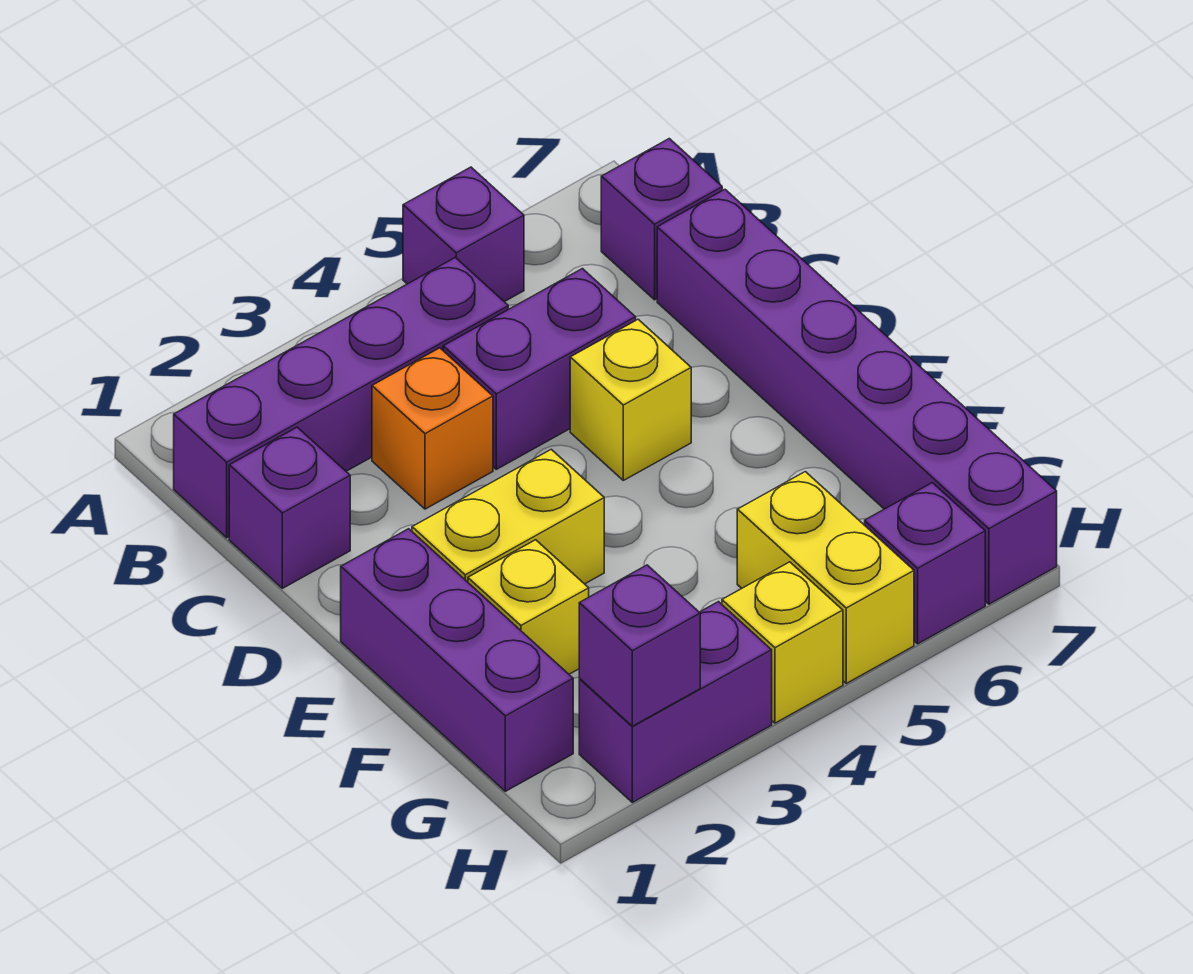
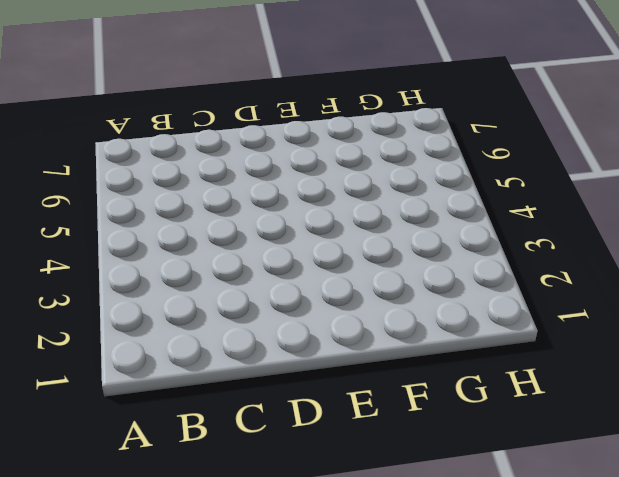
none -> purple 1x1 brick [403,167,524,302]
none -> purple 1x4 brick [174,257,508,538]
none -> purple 1x1 brick [601,139,722,300]

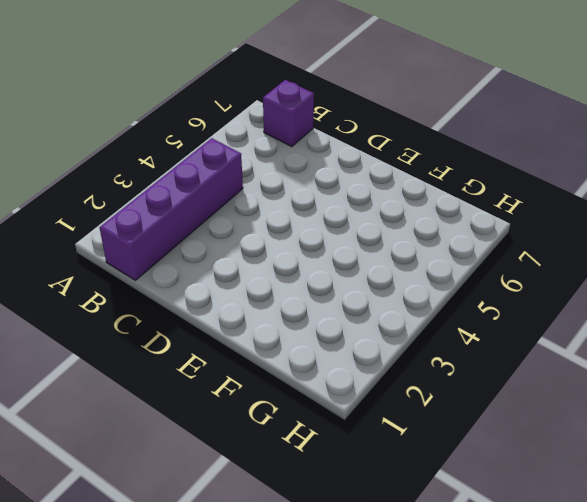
none -> purple 1x1 brick [403,167,524,302]
none -> purple 1x1 brick [229,427,350,588]
none -> orange 1x1 brick [372,348,493,509]

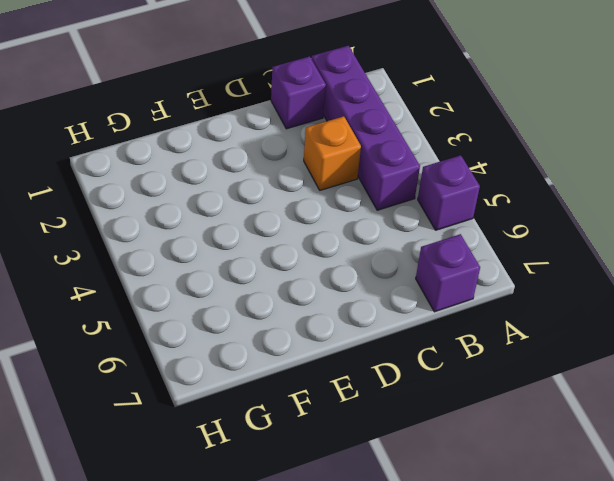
none -> purple 1x2 brick [443,269,636,469]
none -> purple 1x6 brick [657,189,1057,604]
none -> yellow 1x1 brick [570,319,691,480]

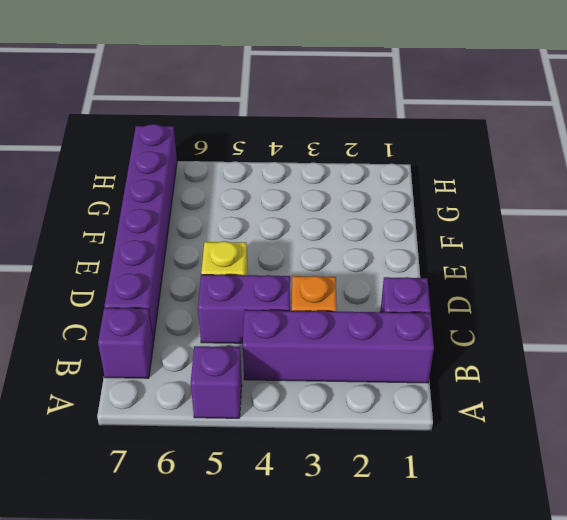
none -> purple 1x3 brick [341,529,573,791]
none -> yellow 1x2 brick [412,449,604,584]
none -> yellow 1x1 brick [468,540,589,674]

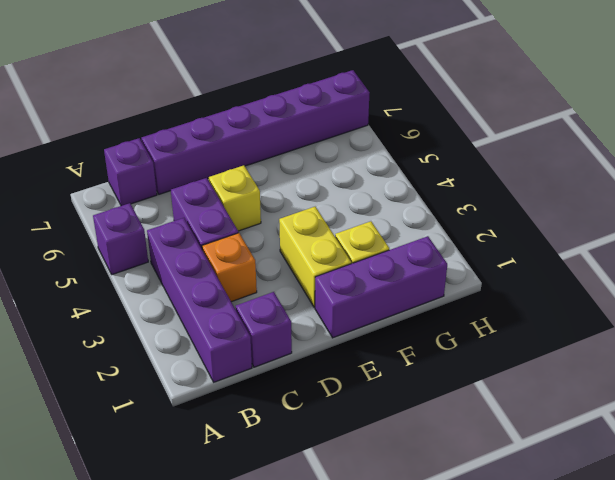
none -> yellow 1x2 brick [737,472,914,683]
none -> purple 1x2 brick [579,602,772,802]
none -> yellow 1x1 brick [722,562,843,723]

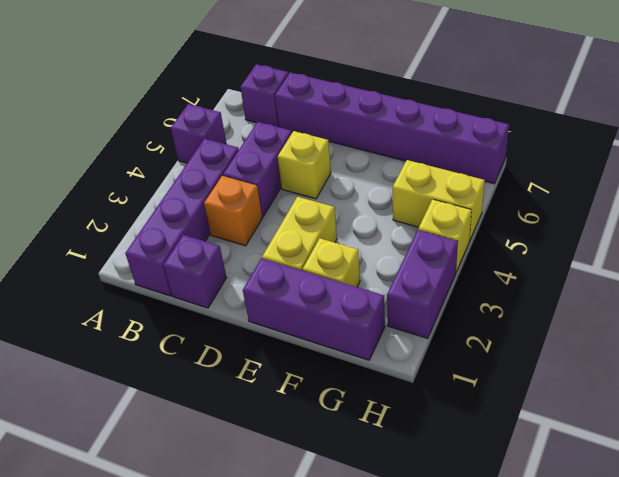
none -> purple 1x1 brick [865,483,985,644]
none -> purple 1x1 brick [579,565,700,726]

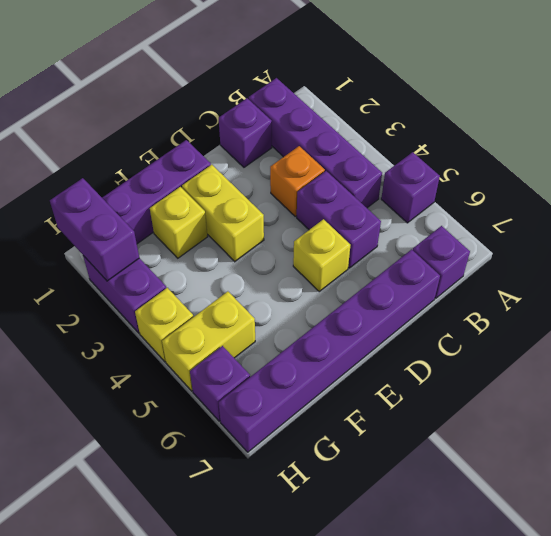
purple 1x2 brick [50,178,139,281] -> purple 1x1 brick [579,565,700,726]

